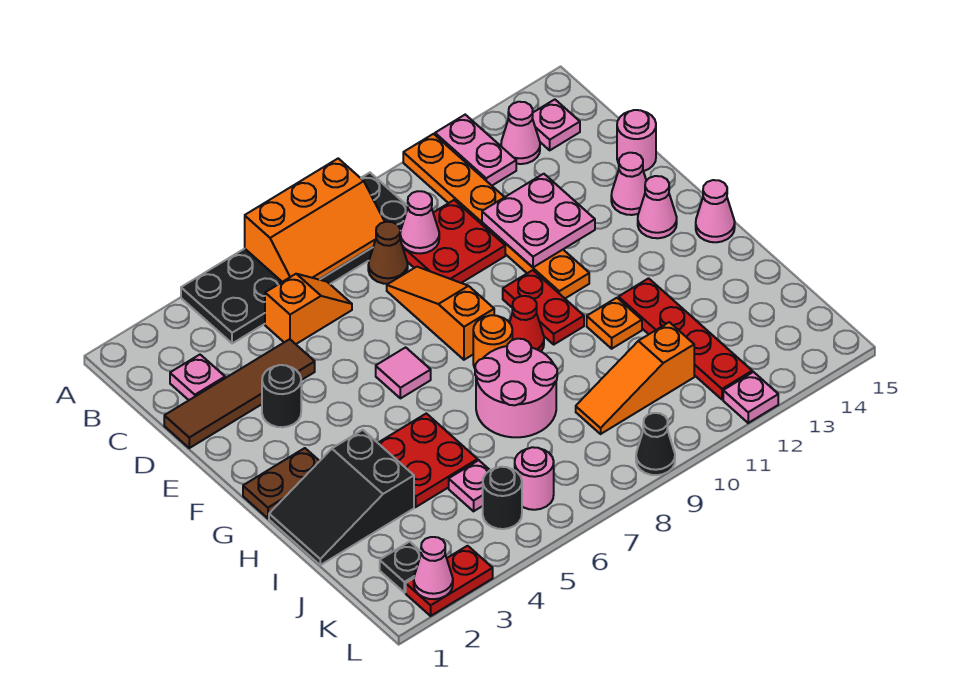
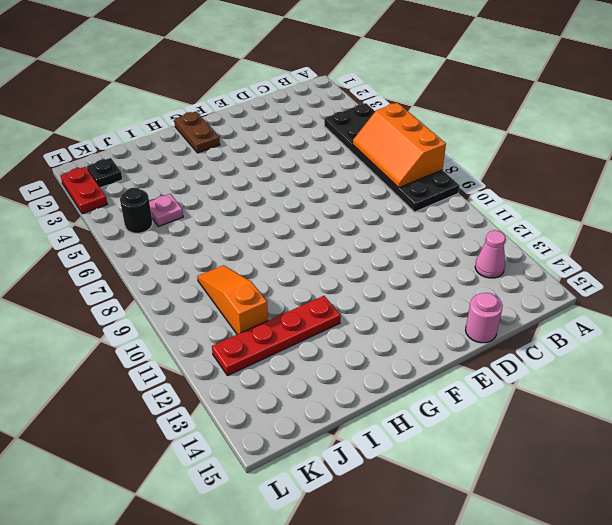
none -> orange 1x6 plate [403,134,589,298]
none -> pink 1x2 plate [435,115,516,185]
none -> pink 1x1 plate [532,100,580,150]
none -> pink 1x1 plate [170,355,225,400]

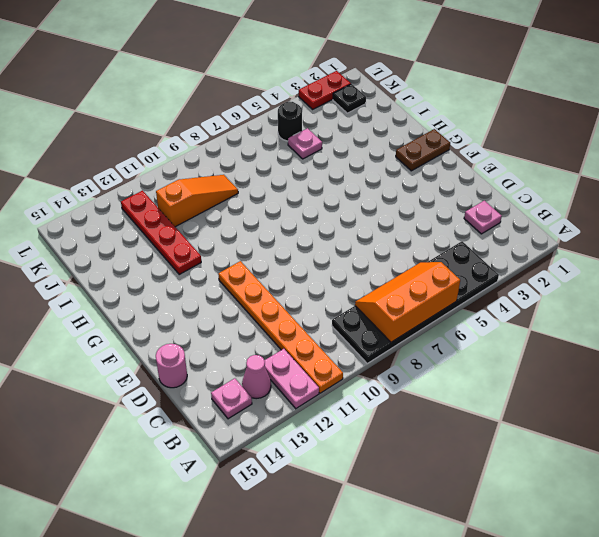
none -> orange 1x2 slope [265,274,352,344]
none -> brown 1x1 cone [368,222,408,284]
none -> red 2x2 plate [402,200,505,283]
none -> brown 1x4 tile [164,339,315,448]

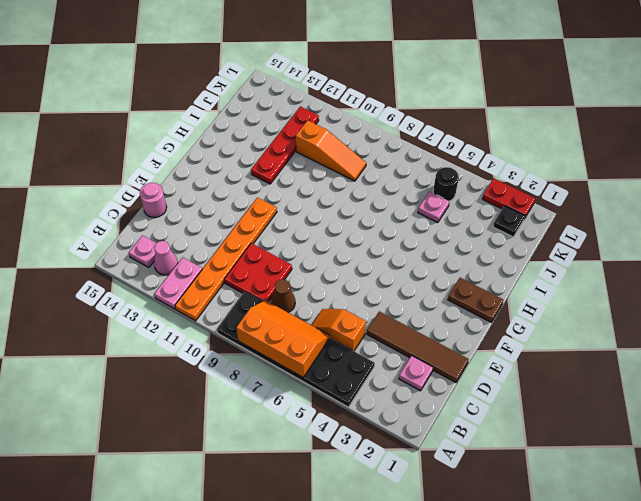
none -> orange 1x3 slope [387,267,494,360]
none -> black 1x1 round brick [262,365,301,427]
none -> pink 1x1 cone [611,153,646,215]
none -> pink 1x1 tile [376,347,431,398]

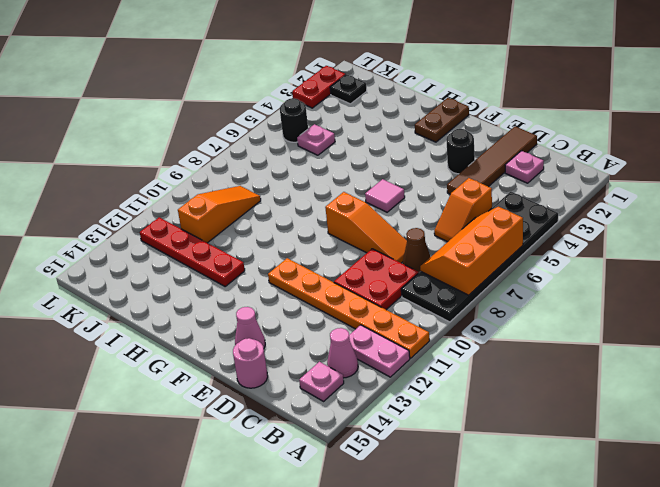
none -> red 1x2 plate [503,270,584,344]
none -> pink 1x1 cone [638,176,677,238]
none -> orange 1x1 round brick [473,315,512,368]
none -> red 1x1 cone [509,296,544,351]

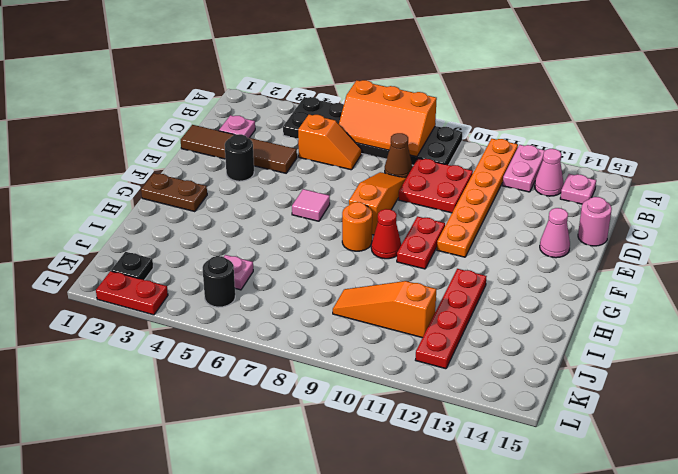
none -> pink 1x1 cone [638,176,677,238]
none -> pink 1x1 cone [696,180,735,242]
none -> black 2x3 slope [269,430,414,565]
none -> red 2x2 plate [378,413,478,507]

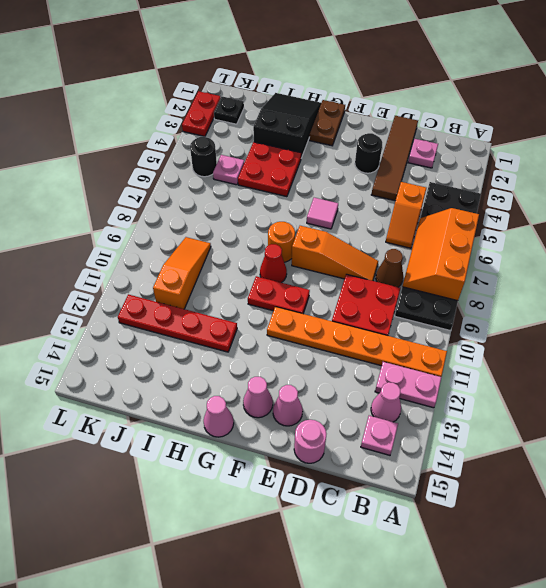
none -> pink 2x2 round brick [475,339,557,437]
none -> orange 1x1 plate [587,298,642,349]
none -> pink 1x1 round brick [515,447,554,510]
none -> black 1x1 cone [636,413,675,475]

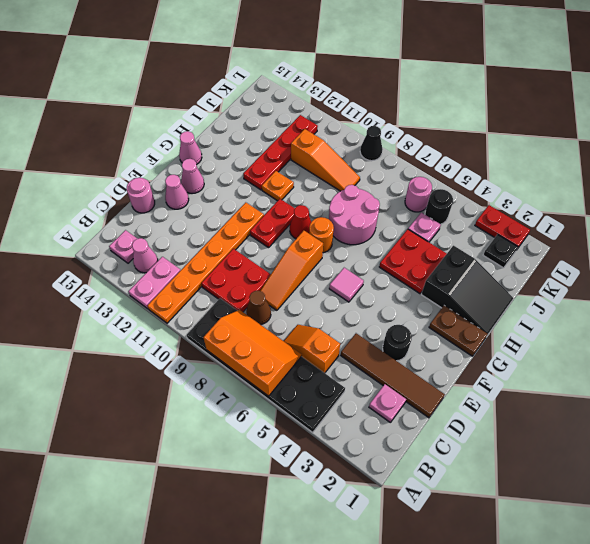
none -> pink 1x1 plate [723,372,778,423]
none -> pink 1x1 cone [400,191,439,253]
none -> pink 2x2 plate [482,174,595,267]
none -> pink 1x1 cone [414,537,453,599]

